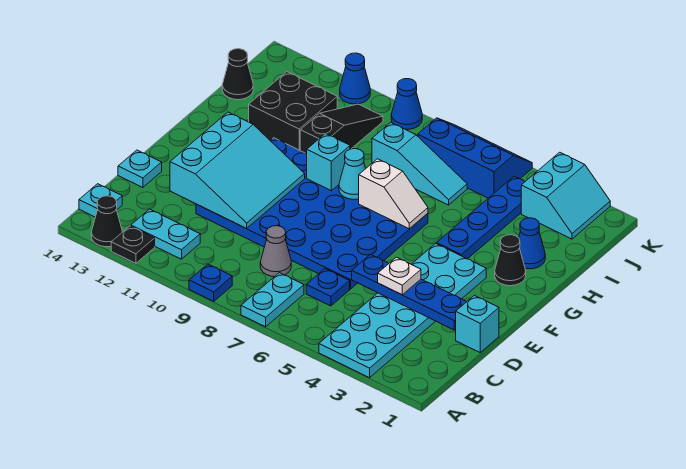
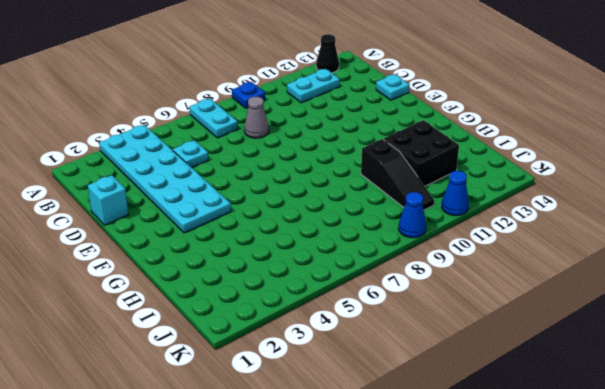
cyan 1x1 plate [173,140,208,168] -> cyan 1x1 plate moved to [79,184,122,217]
none -> black 1x1 plate [111,226,155,263]
none -> blue 1x1 plate [306,269,350,306]
none -> blue 4x6 plate [196,138,428,289]

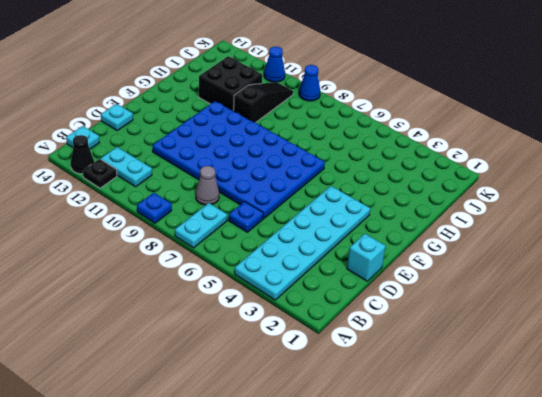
none -> black 1x1 cone [495,235,526,286]
none -> blue 1x4 plate [437,176,525,259]
none -> blue 1x1 cone [519,218,545,269]

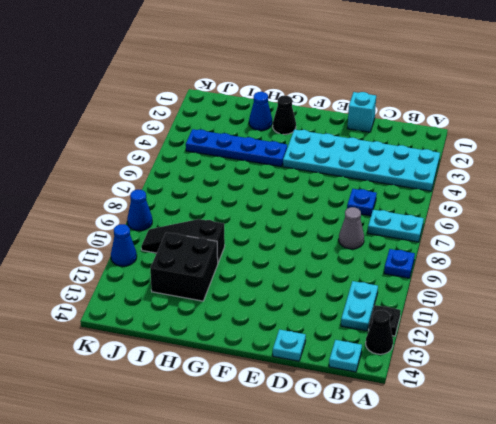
none -> blue 4x6 plate [196,138,428,289]
none -> cyan 1x3 slope [372,122,467,205]
none -> black 1x1 cone [222,49,253,100]

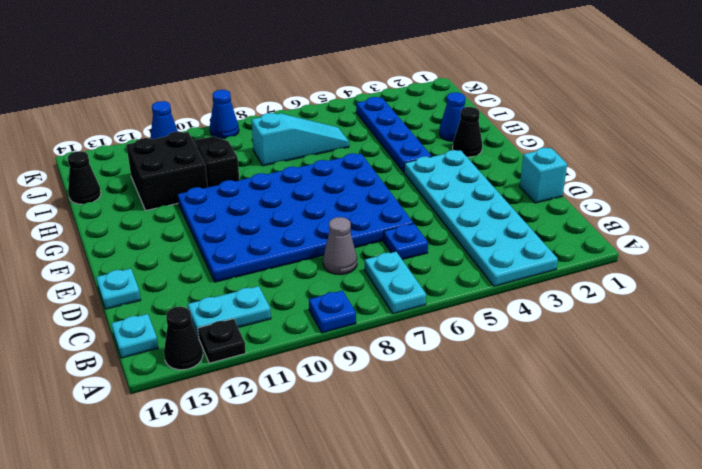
none -> cyan 2x2 slope [521,152,610,239]
none -> blue 2x3 slope [418,118,532,198]
none -> blue 1x4 plate [352,255,467,330]

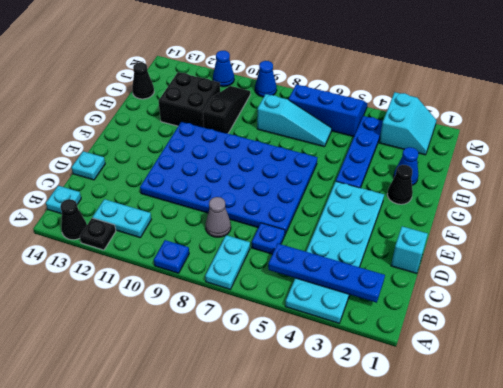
blue 1x4 plate [268,244,385,303] -> blue 1x4 plate moved to [352,255,467,330]
none -> cyan 3x3 slope [170,112,305,229]
none -> white 1x2 slope [359,159,428,229]
none -> cyan 1x1 cone [339,149,366,200]

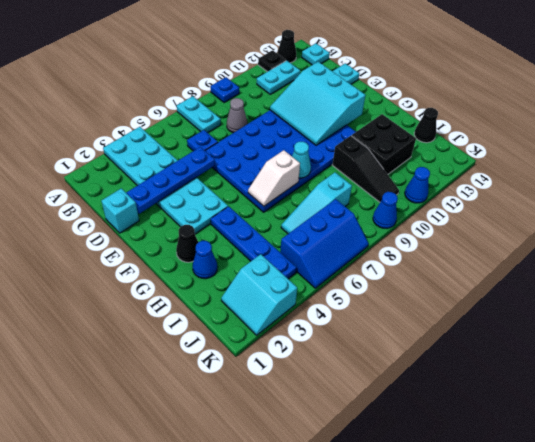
none -> cyan 1x1 brick [307,134,350,191]
none -> white 1x1 plate [378,257,421,295]

